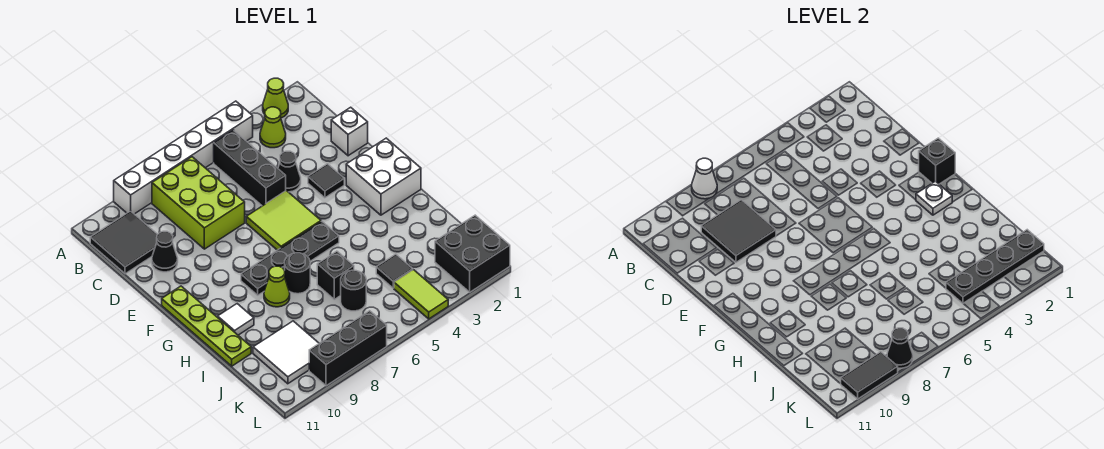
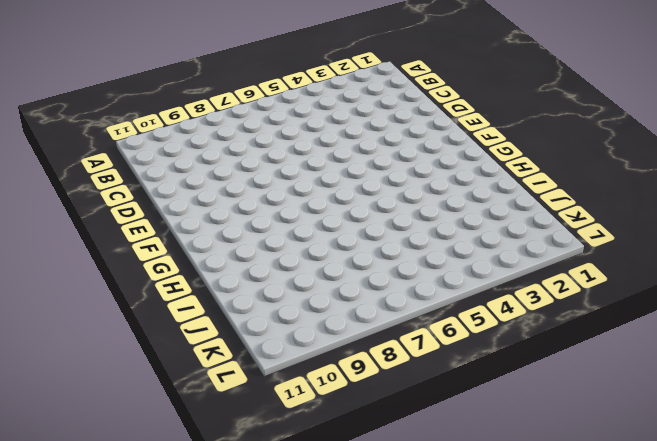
none -> lime 1x1 cone [263,78,288,118]
none -> white 1x6 brick [114,101,253,214]
none -> lime 1x1 cone [260,107,286,148]
none -> black 1x3 brick [214,130,286,206]

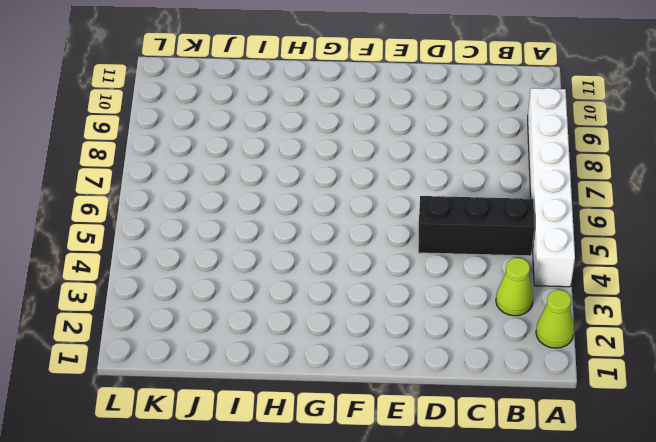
none -> lime 2x3 brick [152,157,245,249]
none -> black 2x2 tile [90,211,158,274]
none -> white 1x1 brick [331,107,368,156]
none -> black 1x1 cone [278,151,301,192]

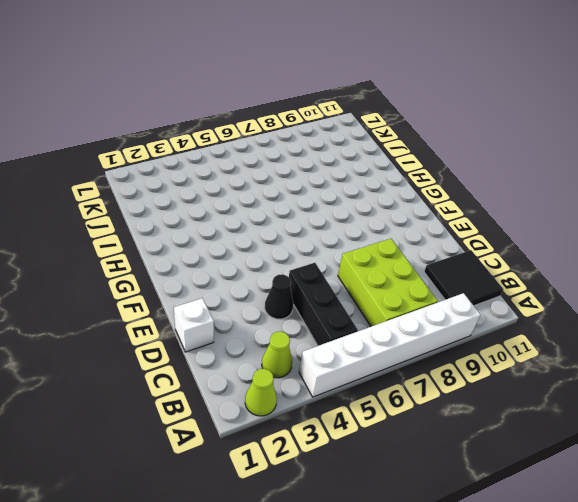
none -> black 1x1 cone [152,231,178,272]
none -> black 1x1 tile [308,164,344,198]
none -> lime 2x2 tile [246,191,321,250]
none -> white 2x2 brick [346,138,421,215]

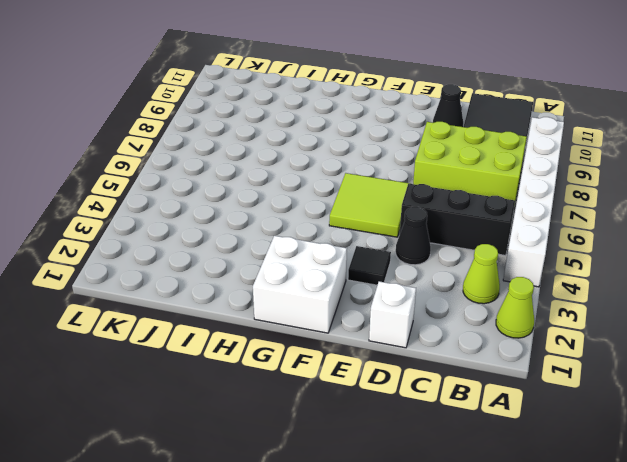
none -> lime 1x4 plate [162,286,251,366]
none -> black 1x4 plate [241,222,339,295]
none -> black 1x1 round brick [285,253,310,294]
none -> lime 1x1 cone [264,266,290,307]

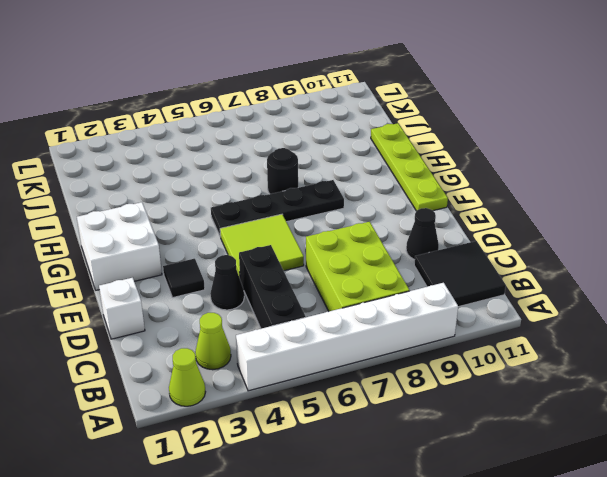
none -> lime 1x1 cone [264,266,290,307]
none -> white 1x1 tile [218,304,254,335]
none -> black 1x1 brick [317,251,354,299]
none -> black 1x1 tile [376,254,413,288]

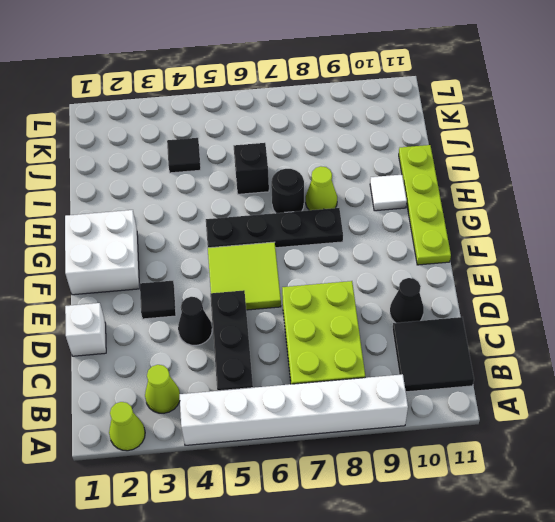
none -> black 1x1 round brick [341,270,366,311]
none -> white 2x2 tile [253,321,319,384]
none -> black 2x2 brick [435,215,510,292]
none -> lime 1x2 tile [394,270,448,319]

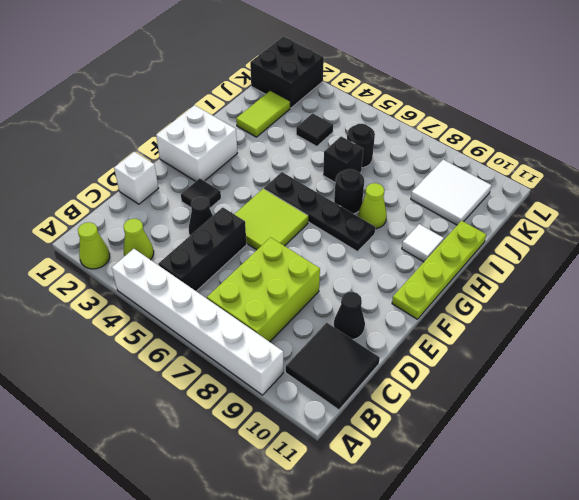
lime 1x2 tile [236,91,290,137] -> lime 1x2 tile moved to [394,270,448,319]
none -> black 1x3 brick [309,311,387,386]
none -> white 1x1 cone [692,158,717,199]
none -> black 2x2 tile [701,200,776,262]
none -> black 1x1 brick [919,138,955,184]

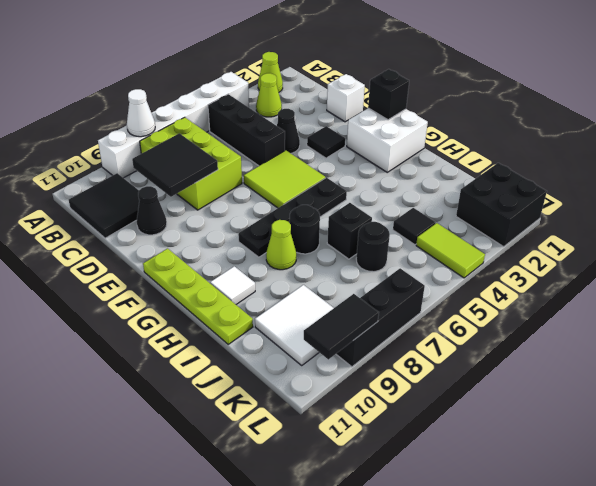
none -> white 1x1 plate [916,181,952,215]
none -> black 1x4 plate [946,230,1044,303]
none -> black 1x1 cone [887,328,913,368]

